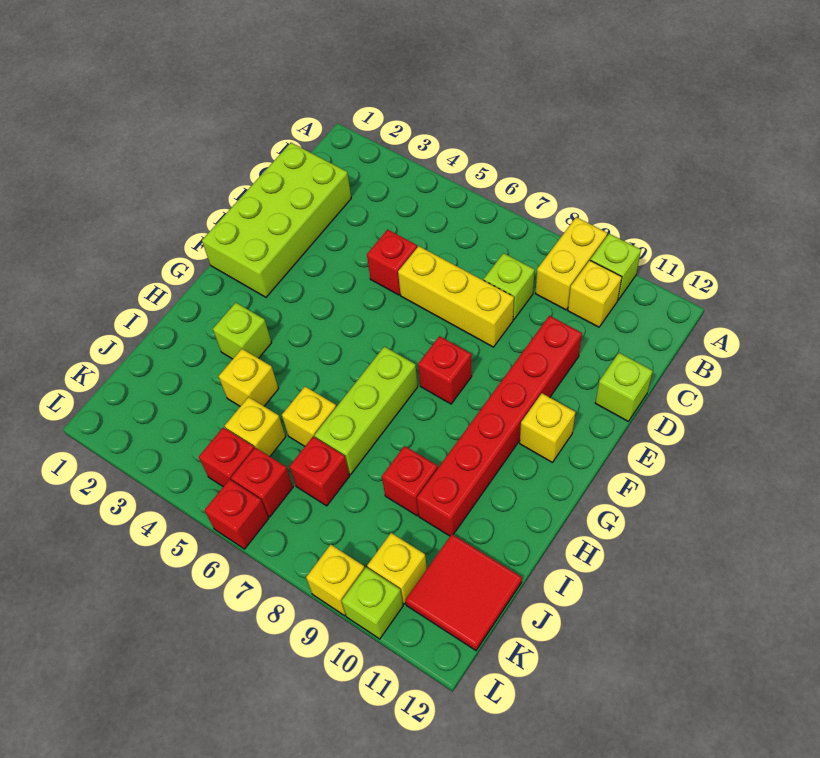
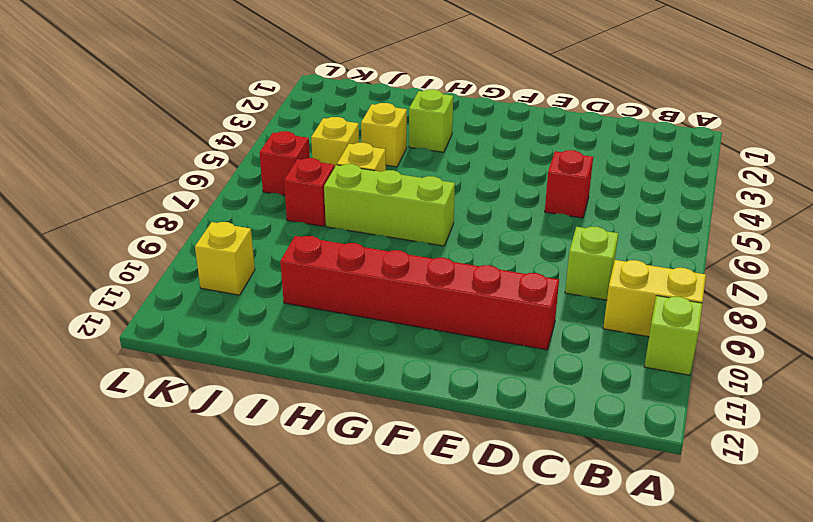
none -> yellow 1x1 brick [568,260,622,327]
none -> lime 2x4 brick [202,143,351,297]
none -> yellow 1x3 brick [398,246,514,347]

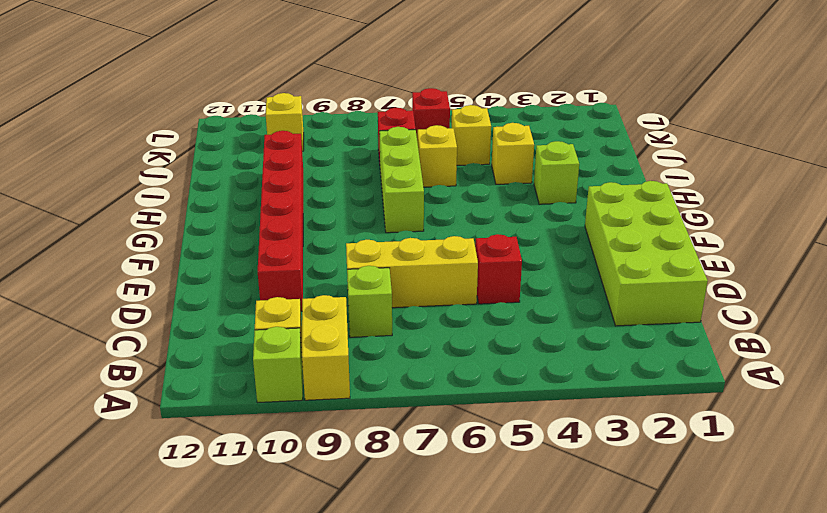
none -> lime 1x1 brick [595,353,653,421]
none -> red 1x1 brick [418,336,472,404]
none -> yellow 1x1 brick [520,393,575,463]

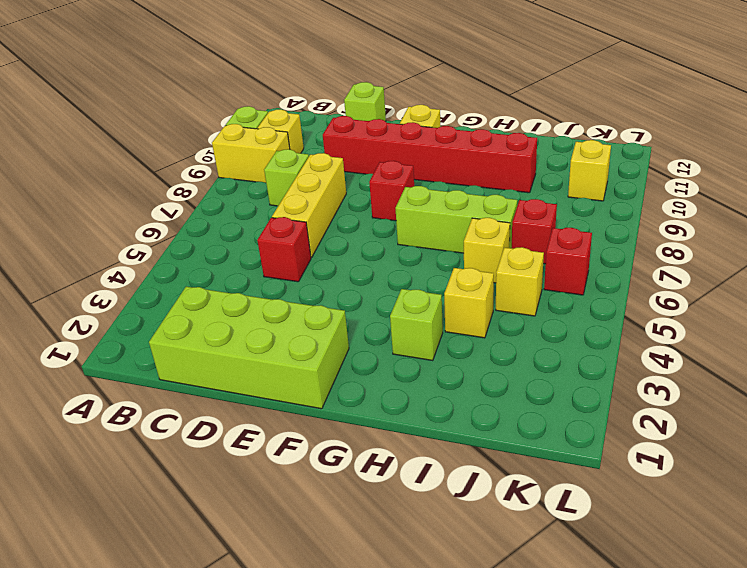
none -> red 1x1 brick [382,446,438,516]
none -> red 2x2 tile [405,534,522,650]
none -> red 1x1 brick [199,427,254,487]

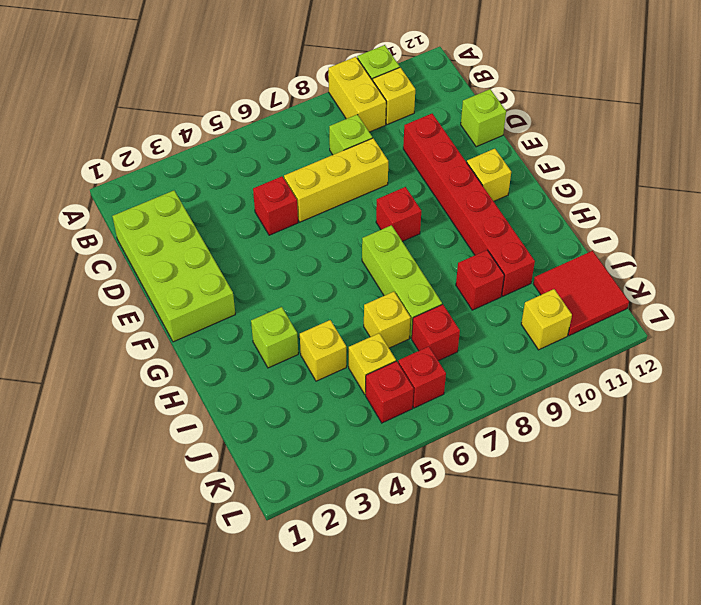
none -> red 1x1 brick [204,479,269,549]
none -> yellow 1x1 brick [306,545,365,616]
none -> lime 1x1 brick [341,567,403,639]

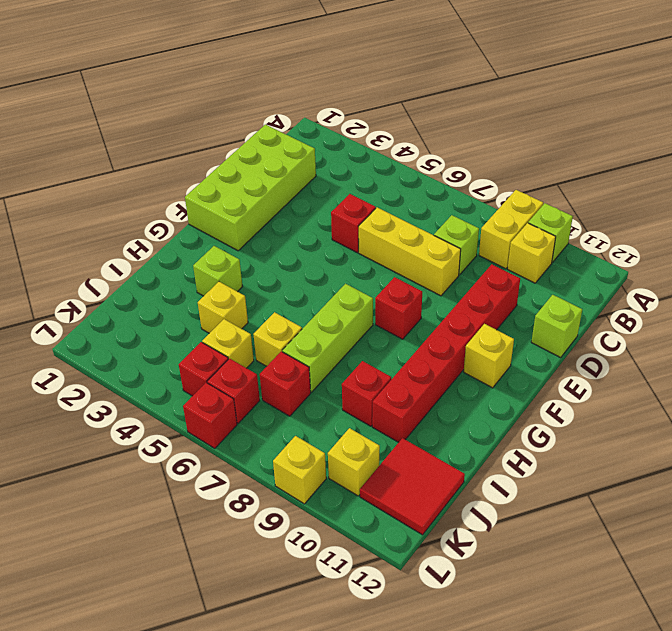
none -> lime 1x1 brick [341,567,403,639]

